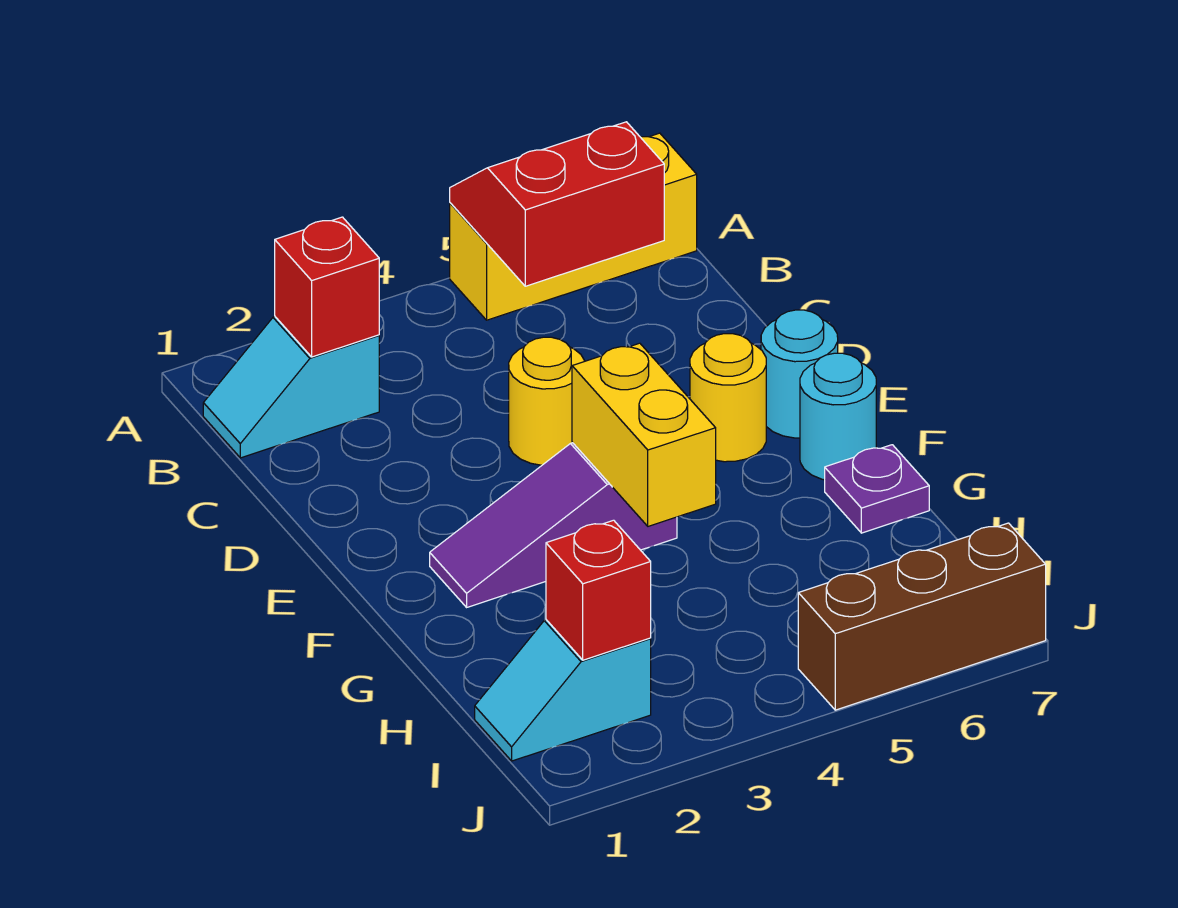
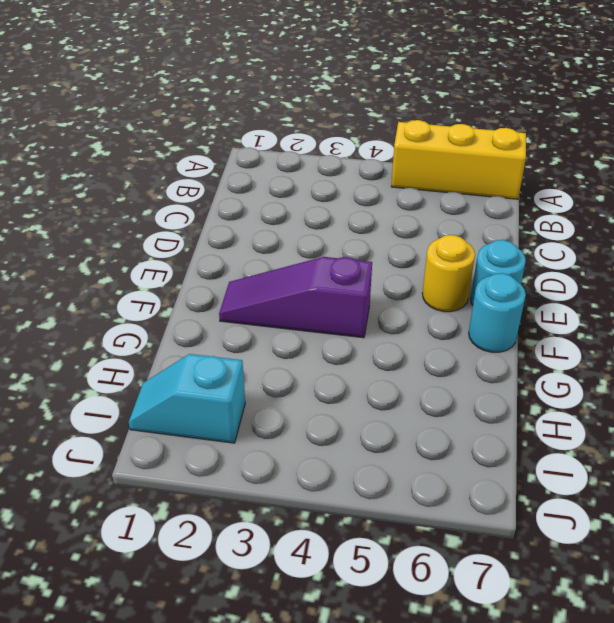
none -> cyan 1x2 slope [203,317,379,458]
none -> yellow 1x1 round brick [509,337,585,465]
none -> purple 1x1 plate [825,445,929,533]

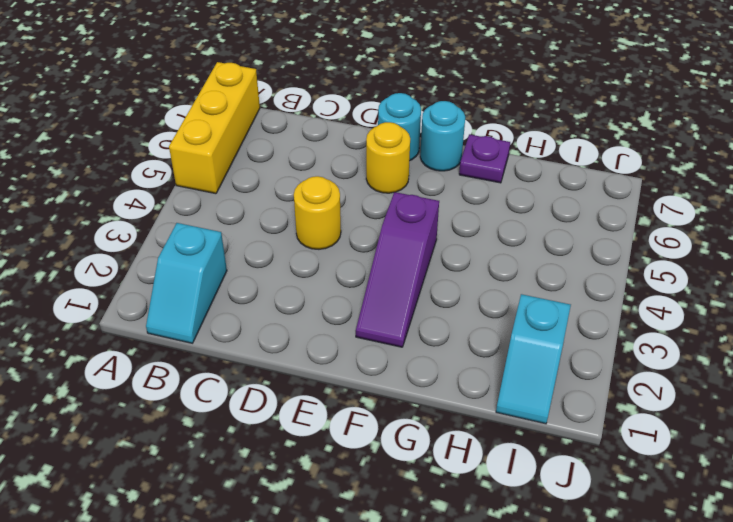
none -> brown 1x3 brick [798,523,1046,710]
none -> red 2x2 slope [450,122,664,286]
none -> red 1x1 brick [275,217,379,357]

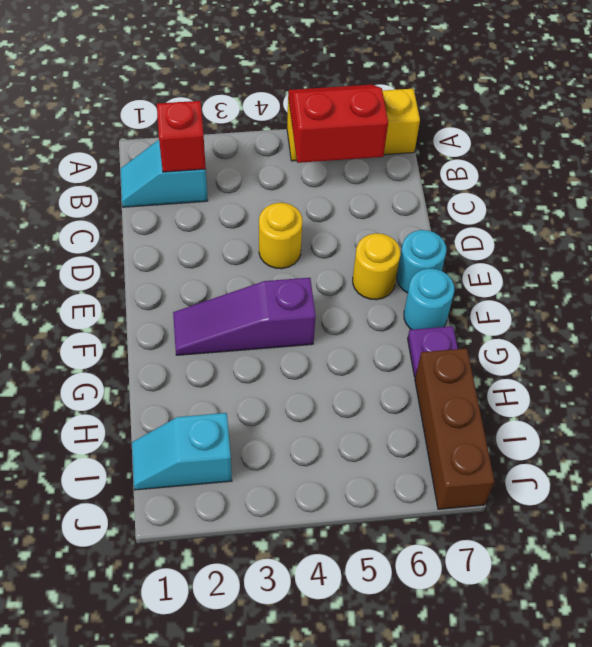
brown 1x3 brick [415,348,495,509] -> brown 1x3 brick turned to [798,523,1046,710]
none -> yellow 1x2 brick [572,343,716,526]
none -> red 1x1 brick [546,520,651,660]

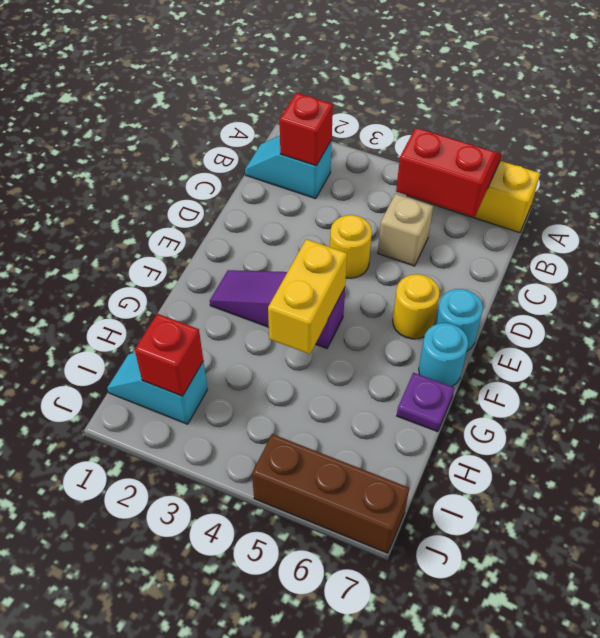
tan 1x1 brick [378,194,433,266] -> none

